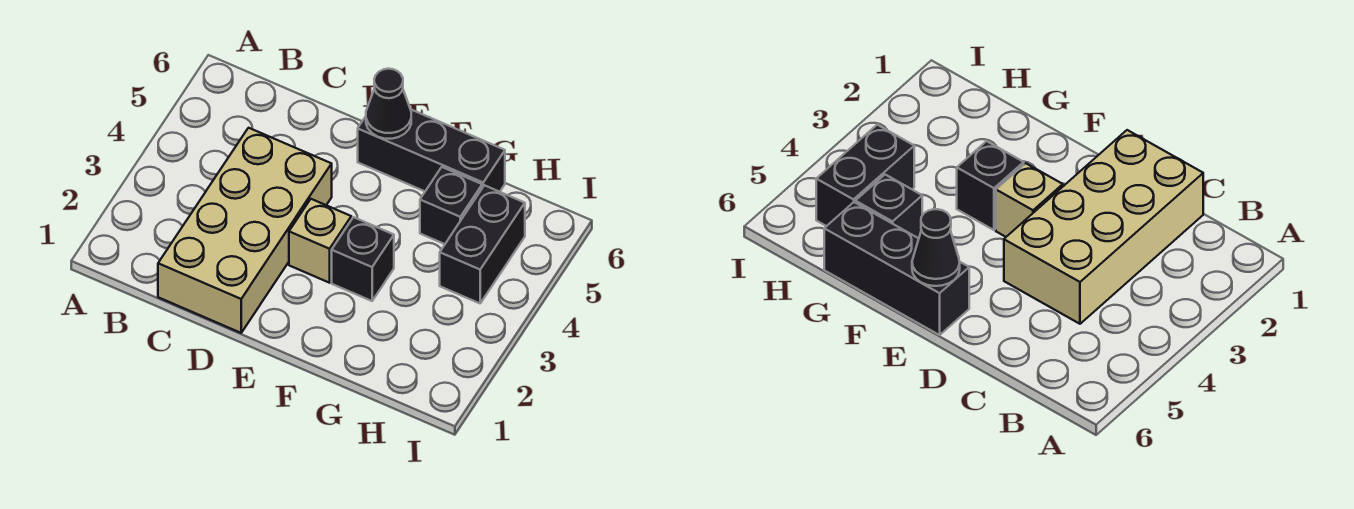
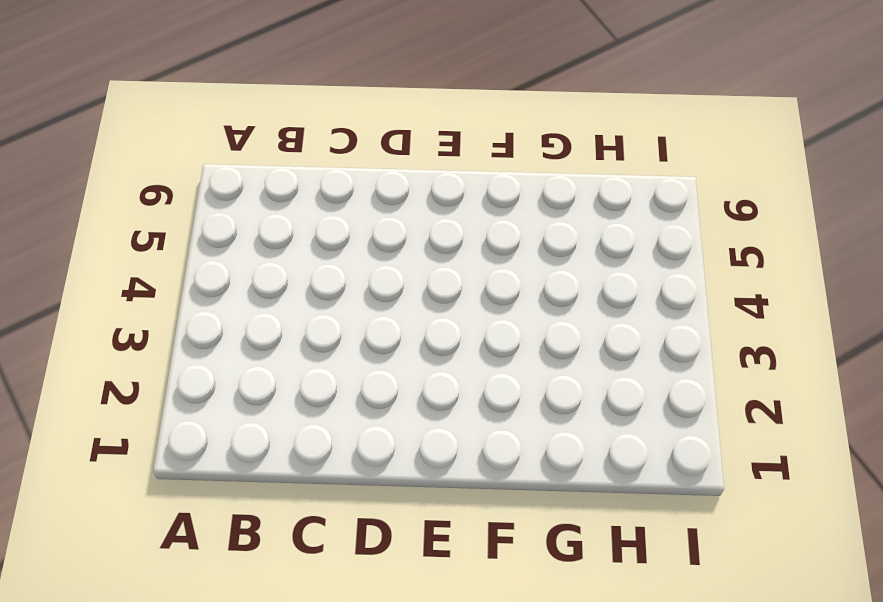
none -> tan 2x4 brick [158,128,332,333]
none -> tan 1x1 brick [289,199,351,283]

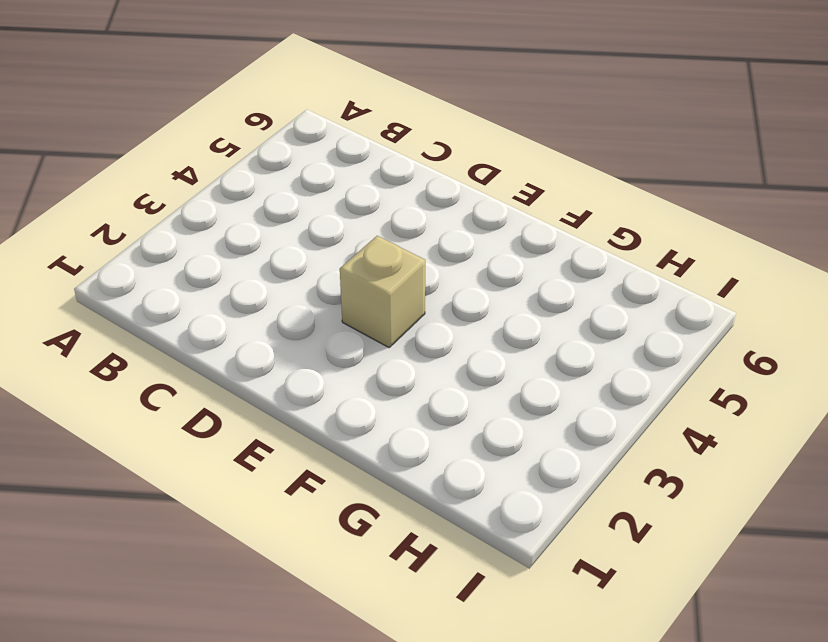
none -> tan 2x4 brick [158,128,332,333]
none -> black 1x3 brick [358,110,505,192]

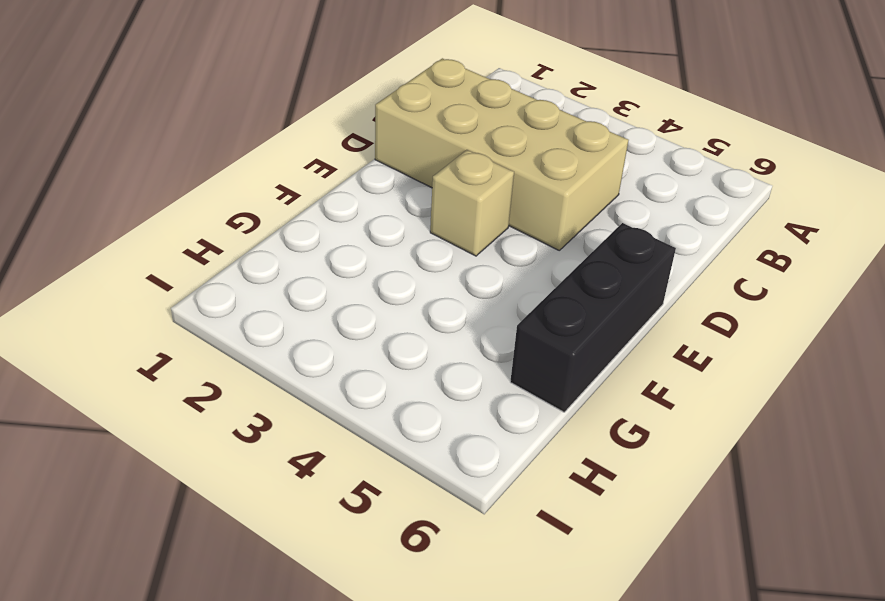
none -> black 1x1 brick [332,217,394,301]
none -> black 1x1 brick [420,167,482,244]

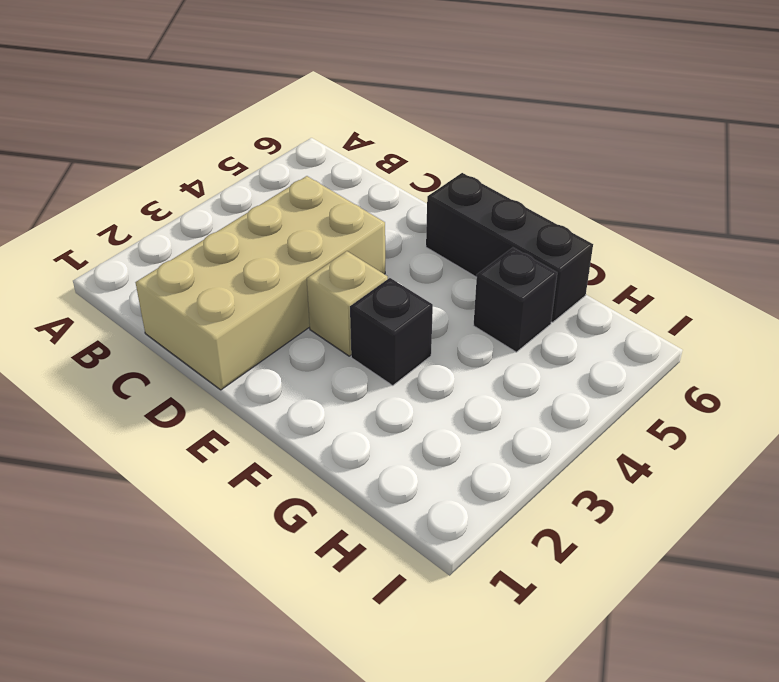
none -> black 1x2 brick [440,185,525,303]
none -> black 1x1 cone [366,69,411,139]

